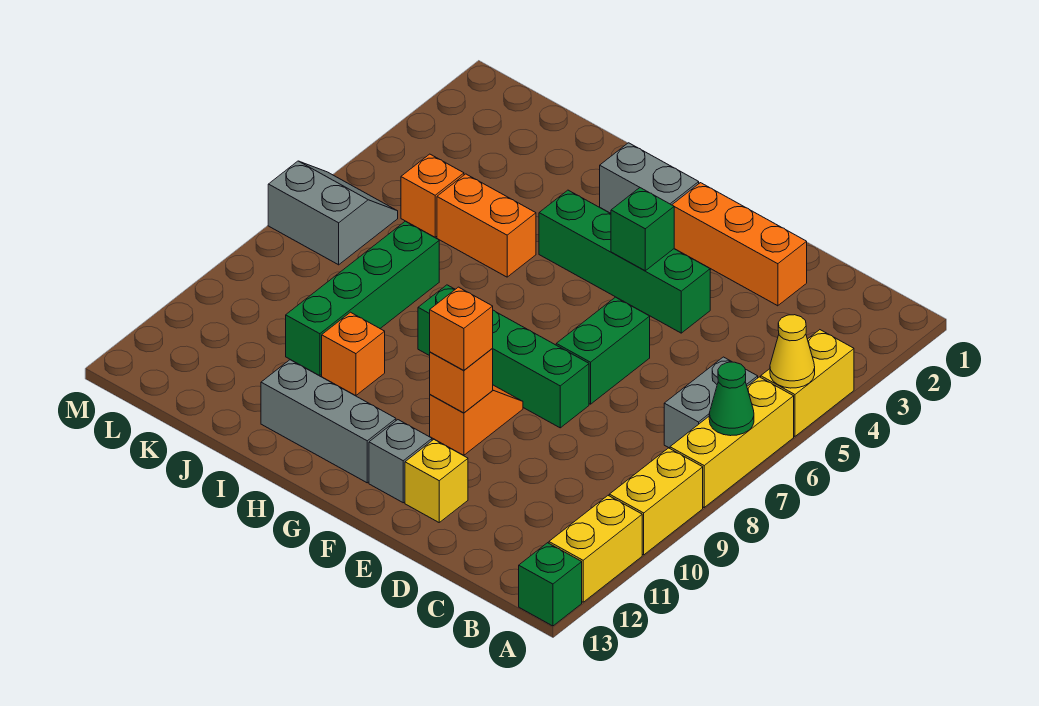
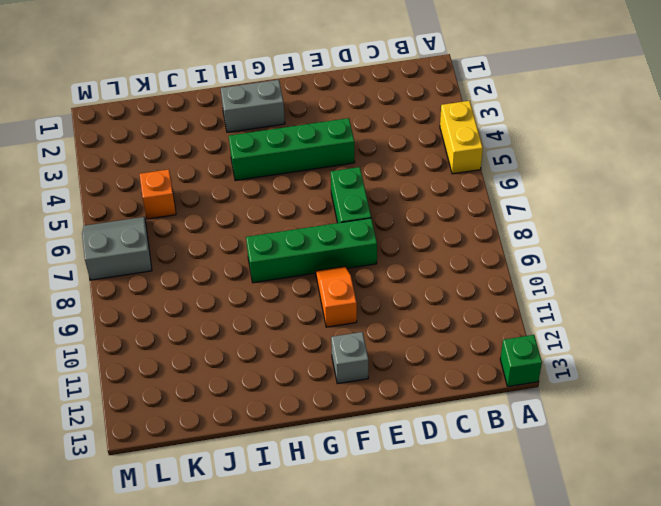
none -> yellow 1x3 brick [670,377,794,507]
none -> yellow 1x2 brick [609,448,703,555]
none -> yellow 1x2 brick [549,496,642,602]

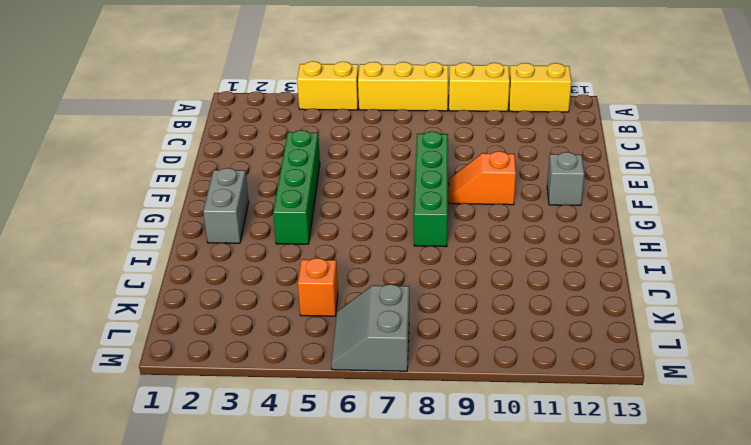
none -> green 1x1 brick [519,543,582,626]
none -> grey 1x2 brick [664,357,758,448]
none -> orange 1x3 brick [672,183,807,306]

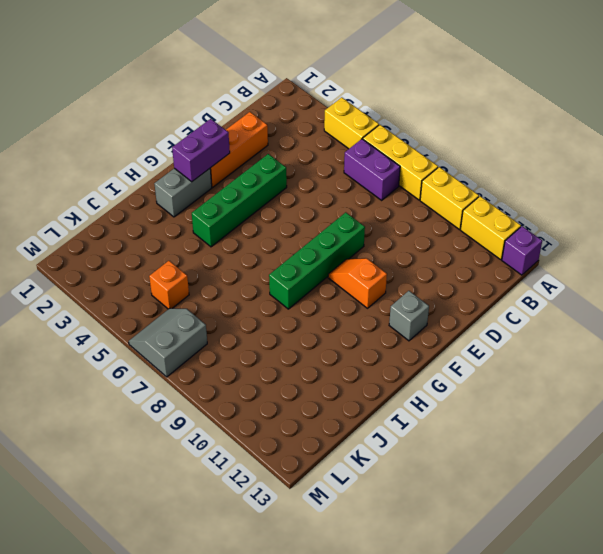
purple 1x1 brick [502,226,542,275] -> green 1x1 brick [519,543,582,626]
purple 1x2 brick [344,139,400,200] -> grey 1x2 brick [664,357,758,448]
purple 1x2 brick [172,119,230,182] -> none
none -> green 1x2 brick [556,297,650,404]
none -> yellow 1x1 brick [405,439,468,522]
none -> grey 1x3 brick [261,360,396,483]

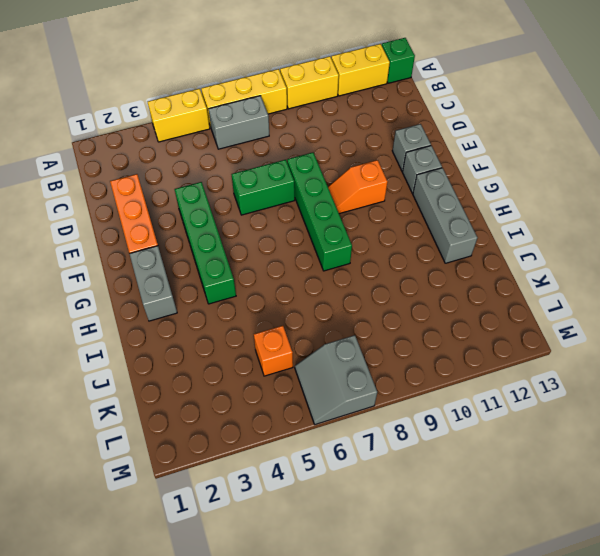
grey 1x1 brick [392,124,431,171] -> yellow 1x1 brick [405,439,468,522]
none -> orange 1x2 brick [437,174,536,277]
none -> orange 1x1 brick [322,312,385,396]
none -> green 1x4 brick [286,221,439,376]

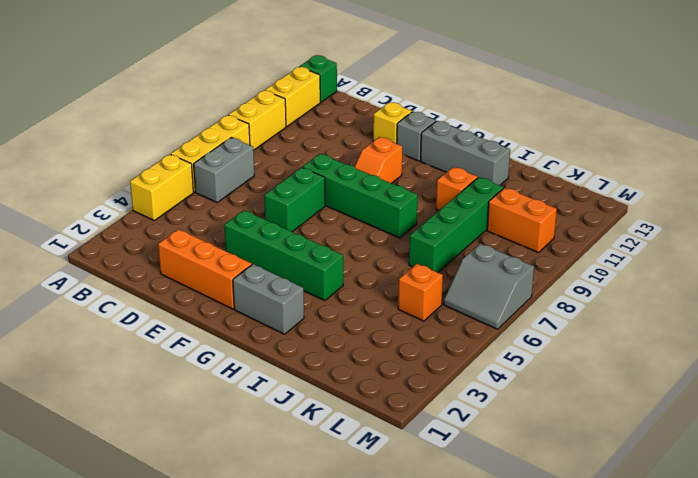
orange 1x2 brick [487,188,557,253] -> orange 1x2 brick moved to [437,174,536,277]
none -> yellow 1x1 cone [770,315,815,388]
none -> green 1x1 cone [709,362,754,436]
none -> green 1x1 brick [611,188,674,271]

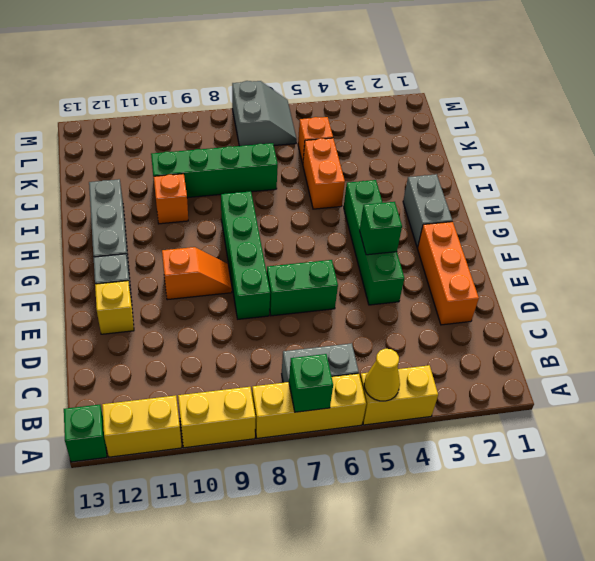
green 1x1 brick [289,354,333,412] -> green 1x1 cone [709,362,754,436]
none -> orange 1x1 brick [430,348,493,413]
none -> orange 1x1 brick [430,287,493,370]

